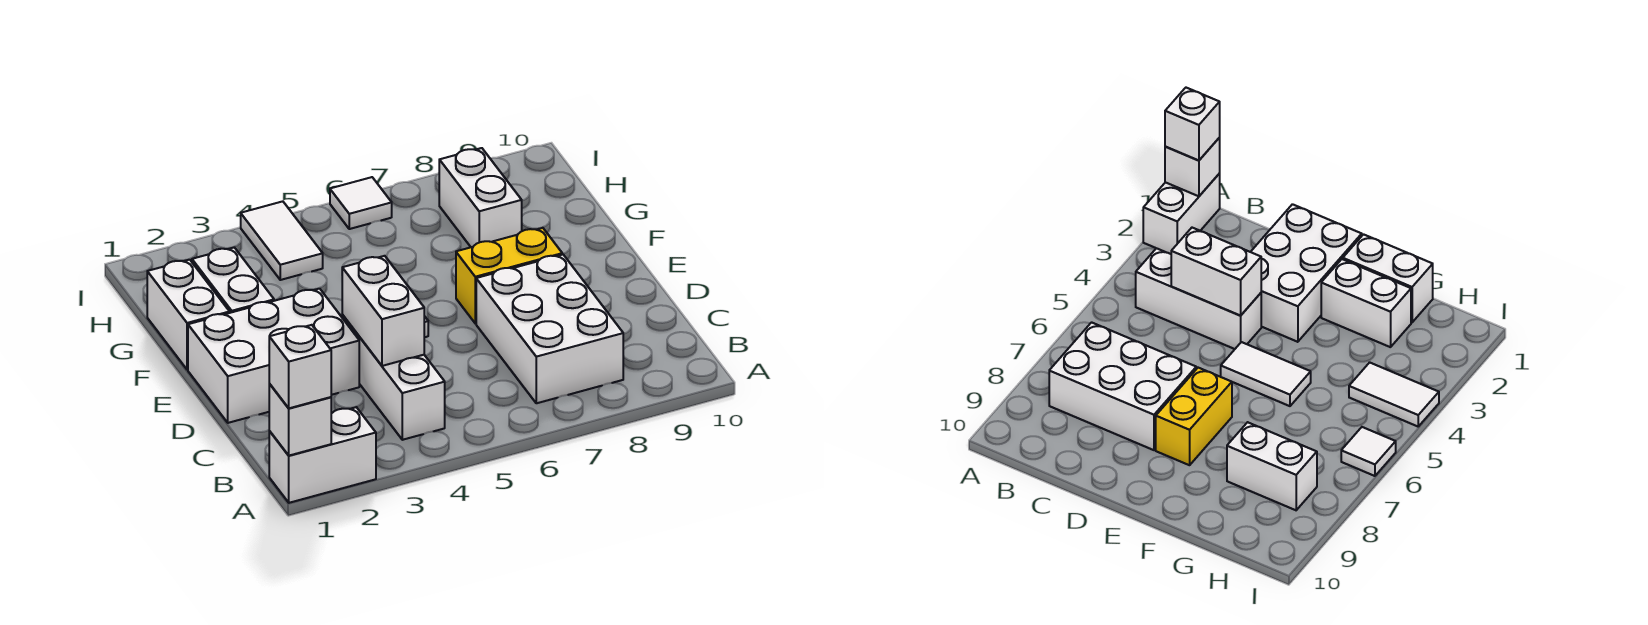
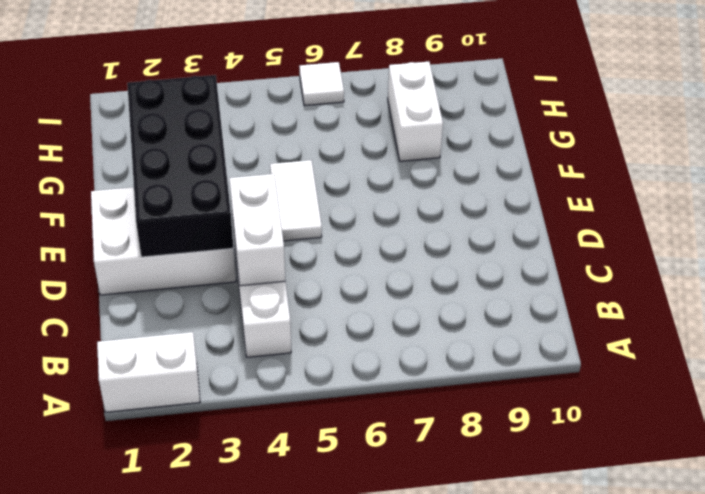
black 2x4 brick [127,75,233,257] -> none
none -> white 2x3 brick [476,255,623,403]
none -> yellow 1x2 brick [456,228,562,323]
none -> white 1x2 brick [147,260,230,370]

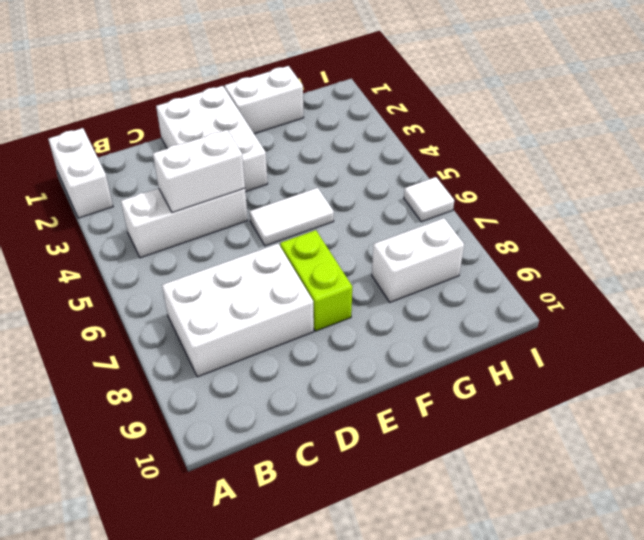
lime 1x2 brick [280,230,352,331] -> yellow 1x2 brick [456,228,562,323]
none -> white 1x2 brick [192,248,274,313]
none -> white 1x2 tile [241,201,323,280]
none -> white 1x1 brick [269,384,331,456]

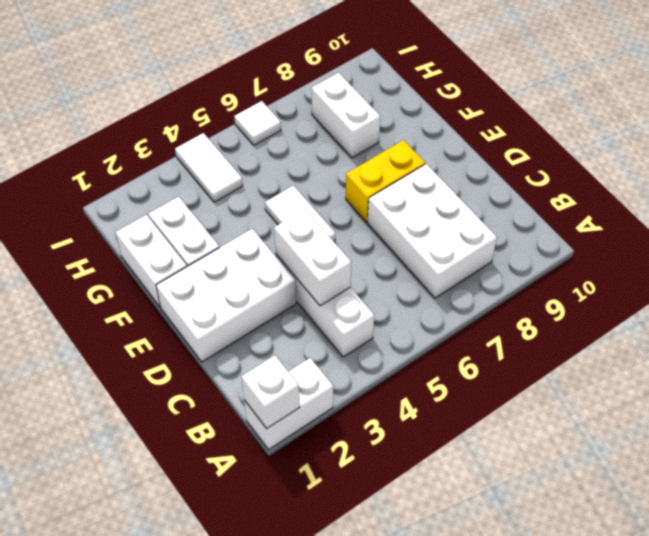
none -> white 1x1 brick [269,325,331,408]

